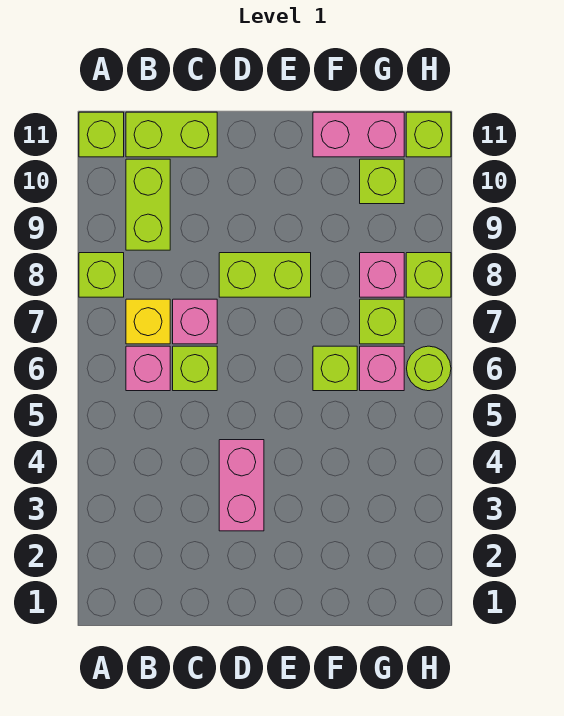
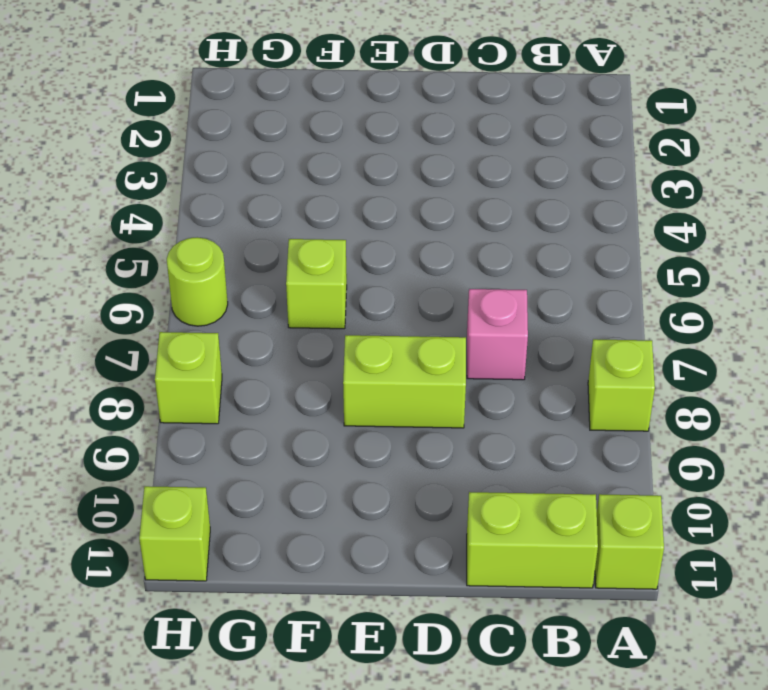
none -> pink 1x1 brick [126,346,170,391]
none -> yellow 1x1 brick [126,299,170,344]
none -> lime 1x2 brick [126,159,170,250]

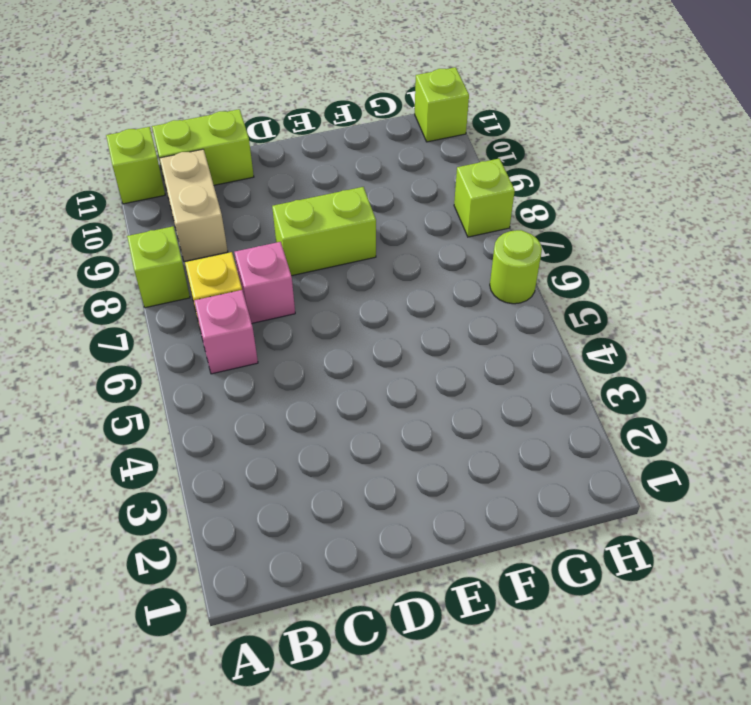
tan 1x2 brick [160,149,228,261] -> lime 1x2 brick [126,159,170,250]
none -> lime 1x1 brick [173,346,217,391]
none -> pink 1x2 brick [219,440,264,531]
none -> lime 1x1 brick [313,346,357,391]

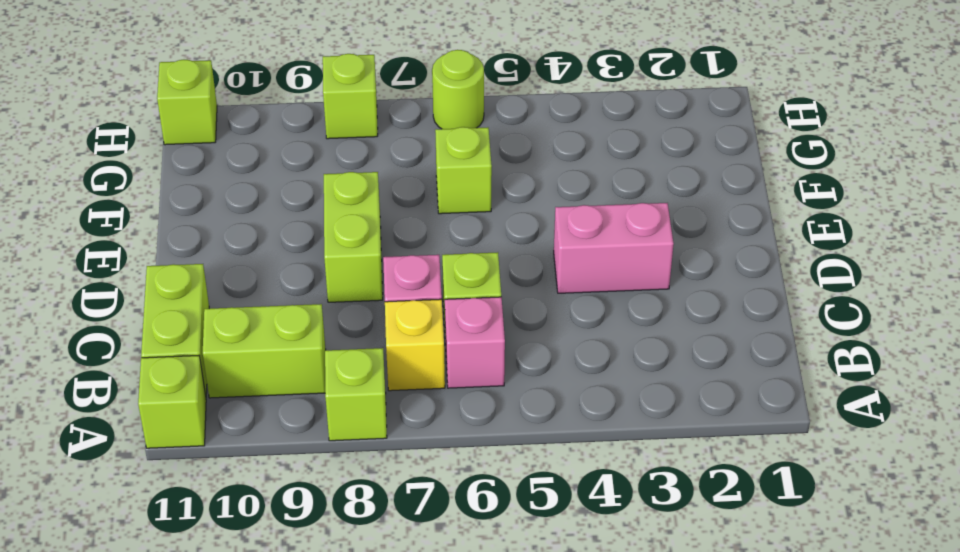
none -> pink 1x2 brick [313,112,404,157]
none -> pink 1x1 brick [360,346,404,391]
none -> lime 1x1 brick [360,299,404,344]

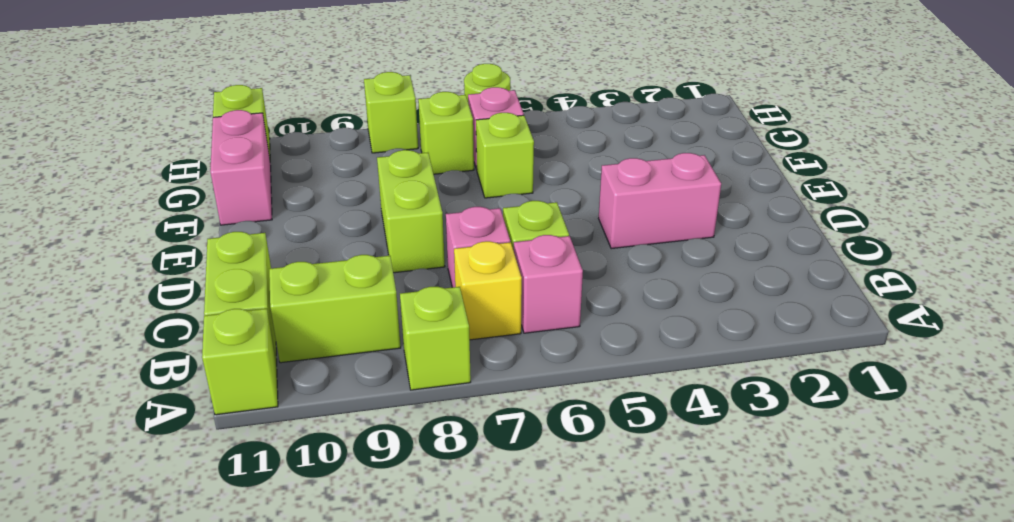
none -> pink 1x1 brick [360,253,404,297]
none -> lime 1x1 brick [360,159,404,204]

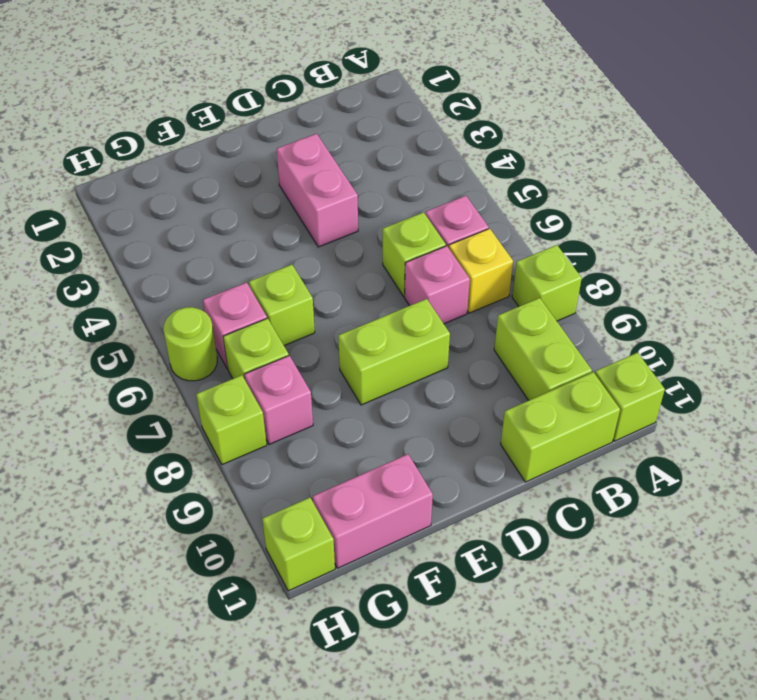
none -> lime 1x1 brick [360,159,404,204]

